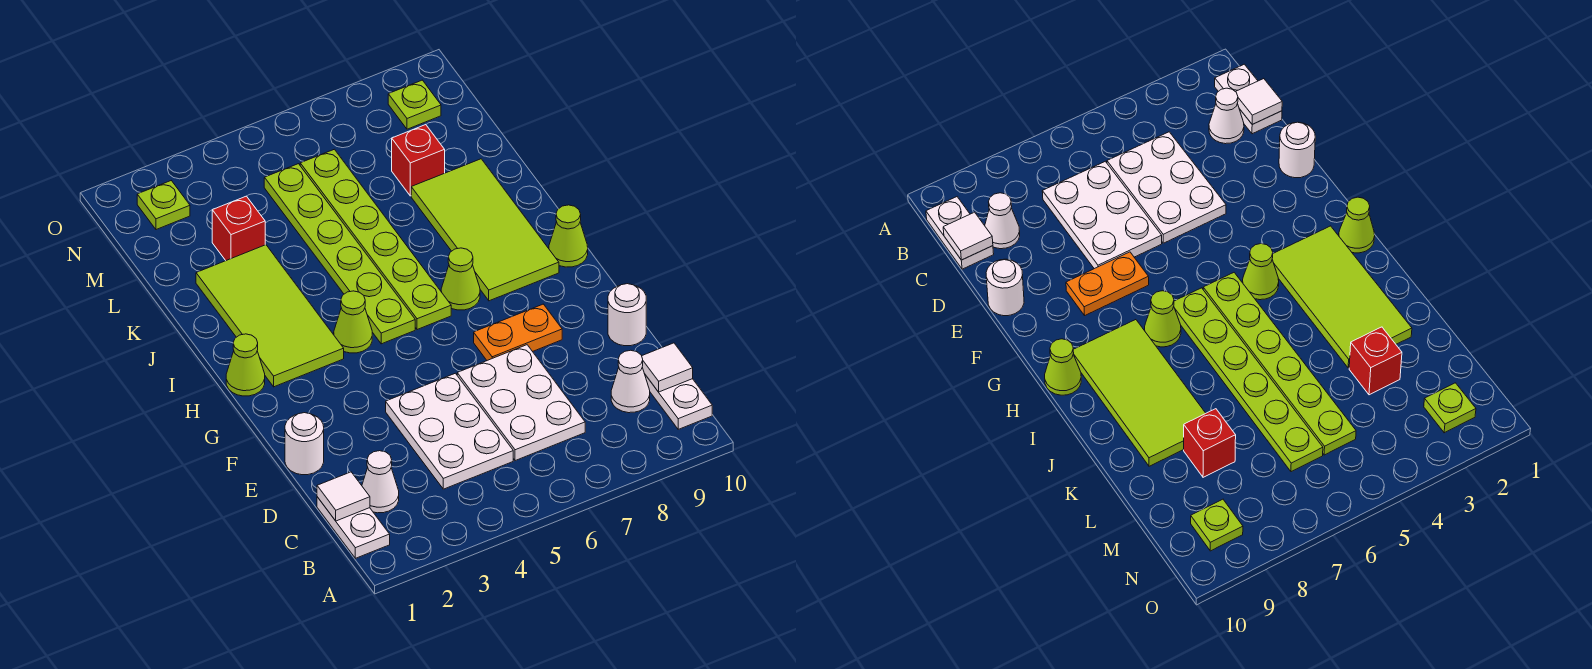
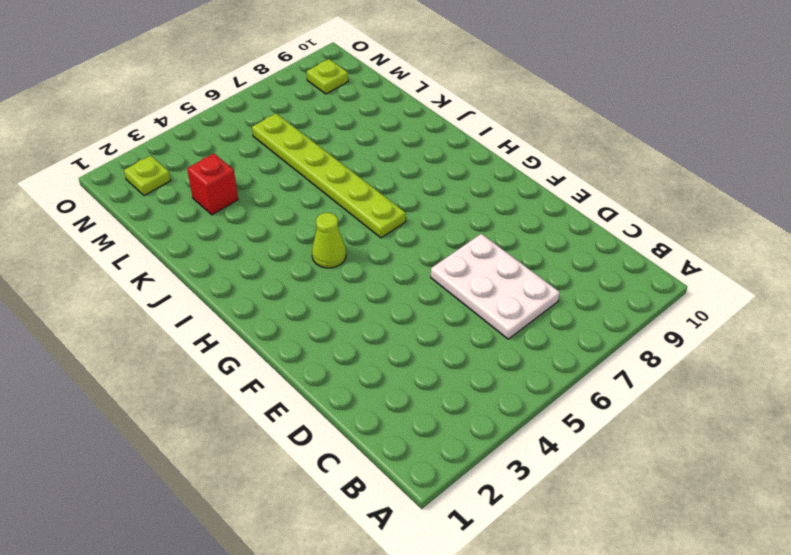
none -> white 1x2 plate [317,497,390,558]
none -> white 1x2 plate [645,375,712,429]
none -> white 1x1 cone [362,451,399,513]

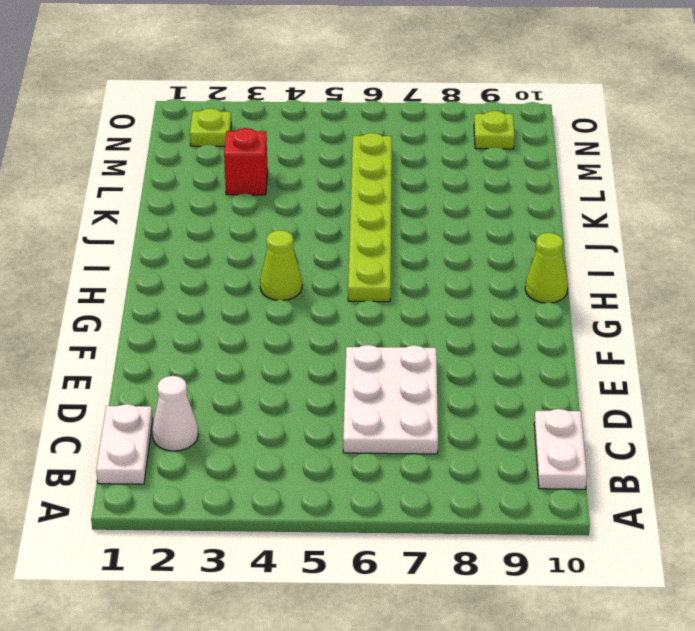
none -> white 2x3 plate [386,373,513,489]
none -> white 1x1 cone [611,350,650,413]
none -> white 1x1 round brick [285,413,324,475]

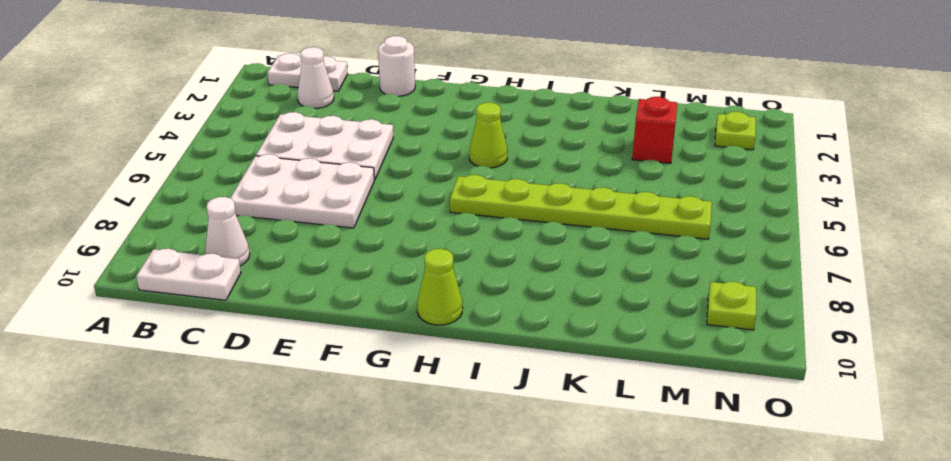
none -> white 1x1 round brick [608,284,646,346]
none -> orange 1x2 plate [474,304,562,360]
none -> lime 1x1 cone [226,334,265,396]

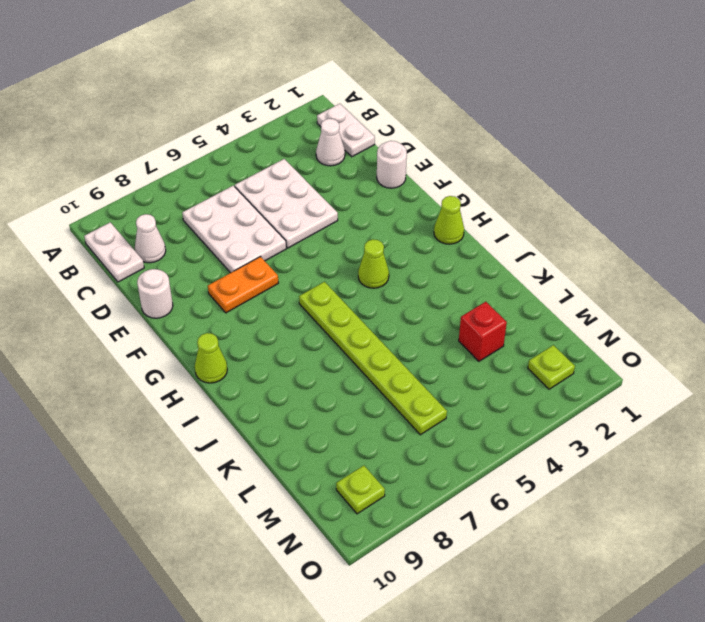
none -> lime 2x4 tile [196,245,344,387]
none -> lime 1x6 plate [264,164,415,344]
none -> lime 1x1 cone [441,248,480,310]

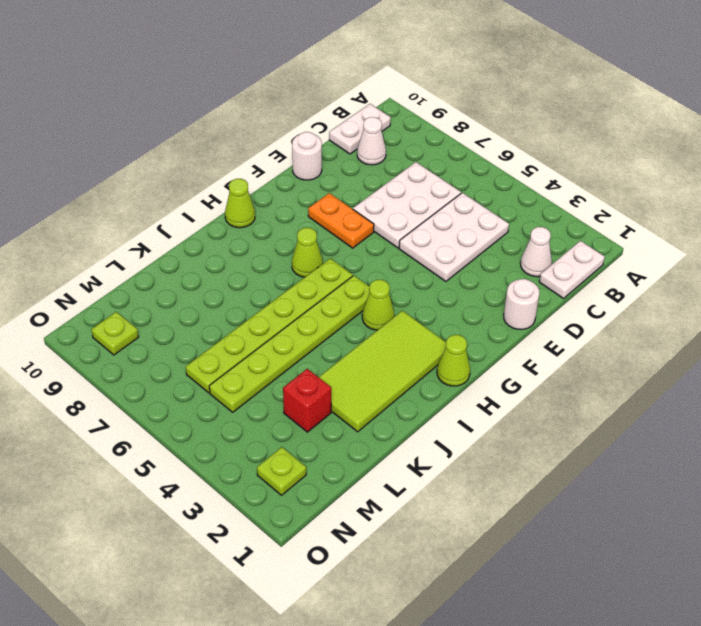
none -> lime 2x4 tile [411,159,559,301]
none -> red 1x1 brick [392,125,445,196]
none -> white 1x1 tile [317,472,370,521]

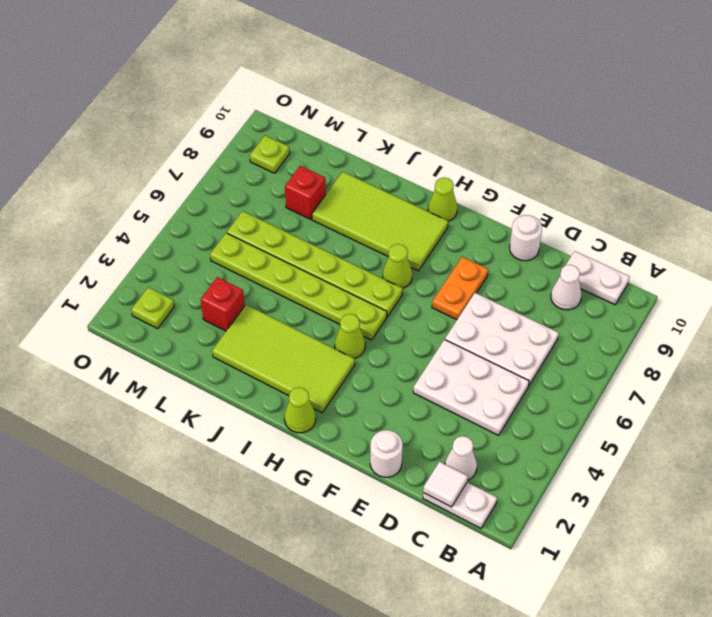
none -> white 1x1 tile [642,343,693,392]

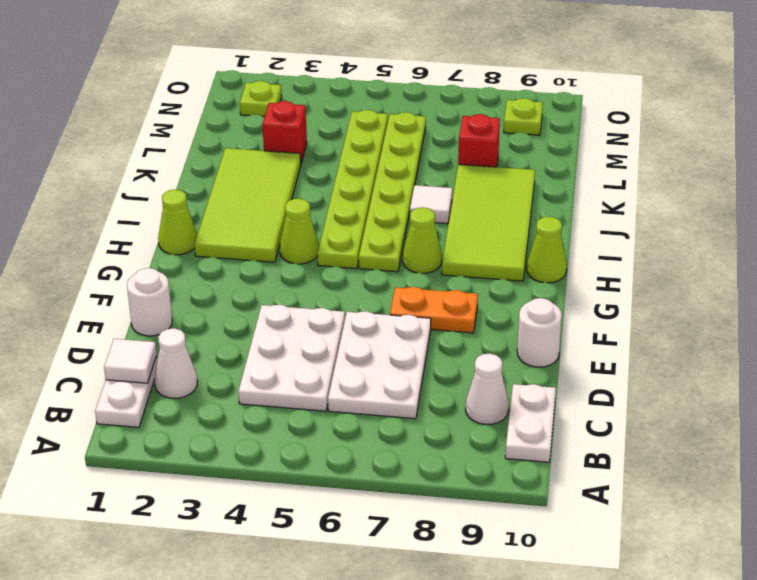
white 1x1 tile [410,185,452,224] -> white 1x1 tile moved to [642,343,693,392]

